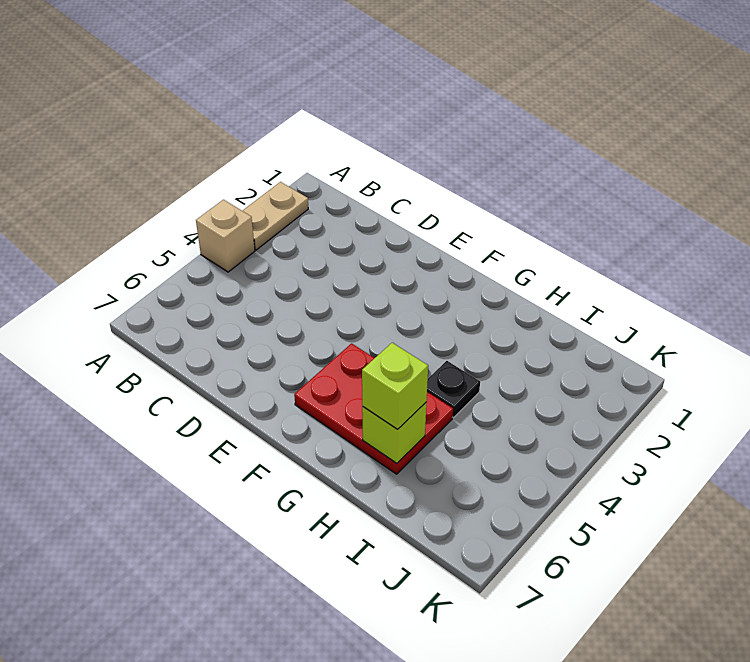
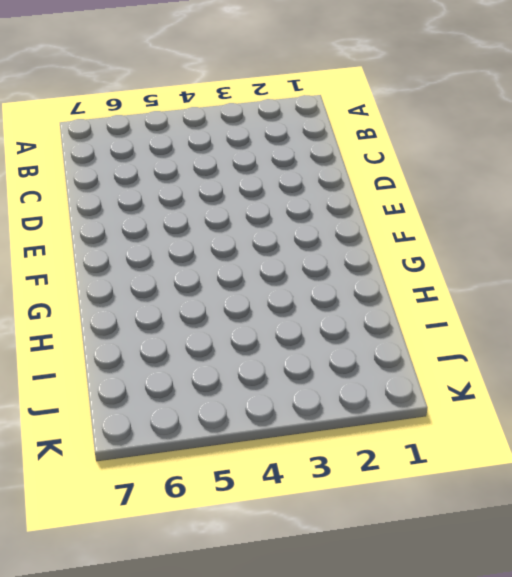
none -> tan 1x2 plate [243,182,308,250]
none -> tan 1x1 brick [196,200,255,272]

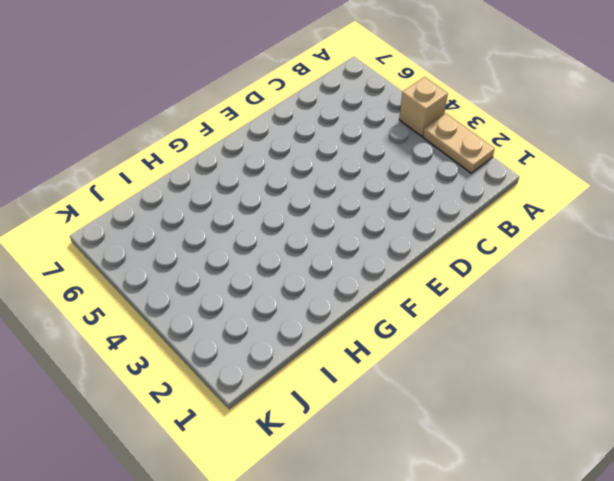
none -> red 2x3 plate [294,343,453,474]
none -> black 1x1 plate [427,361,480,418]

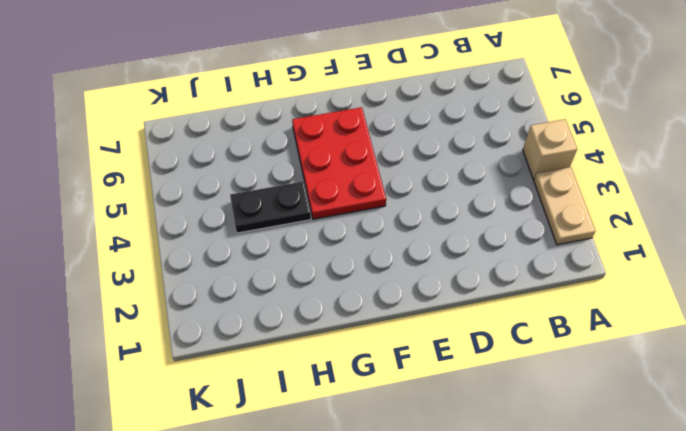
red 2x3 plate [292,107,386,219] -> red 2x3 plate turned to [294,343,453,474]
black 1x2 plate [230,181,311,233] -> black 1x1 plate [427,361,480,418]
none -> lime 1x1 brick [362,403,426,463]
none -> lime 1x1 brick [362,343,428,429]

